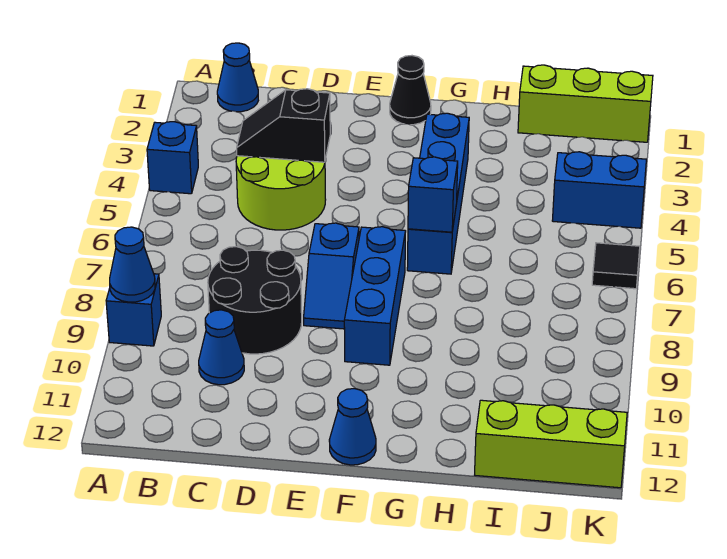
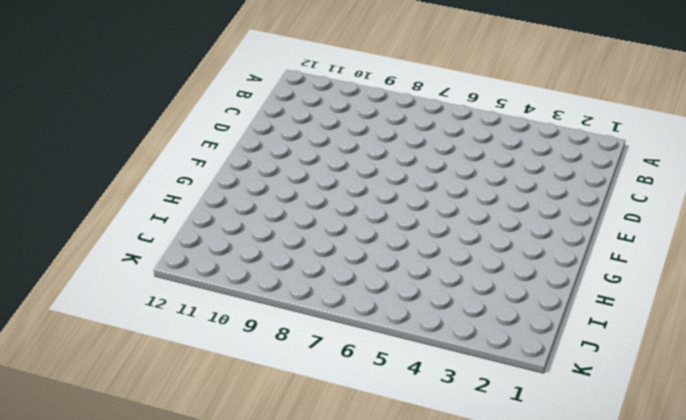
none -> blue 1x1 brick [147,122,198,194]
none -> blue 1x1 brick [106,274,161,346]
none -> blue 1x1 cone [217,43,258,112]

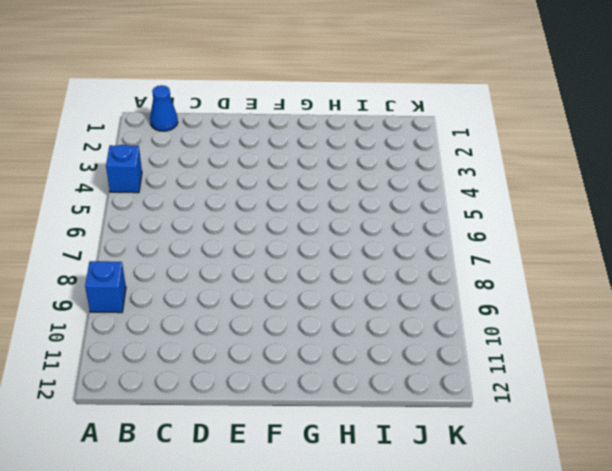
none -> lime 2x2 round brick [236,156,326,230]
none -> black 2x2 round brick [208,247,302,354]
none -> blue 1x1 cone [199,310,244,385]

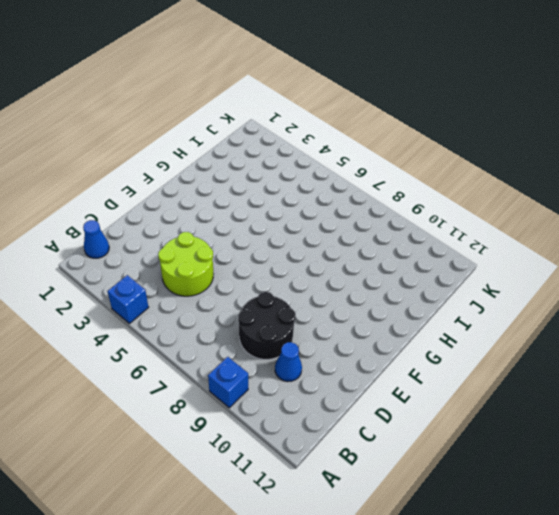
none -> blue 1x2 slope [304,223,359,329]
none -> black 1x1 cone [390,56,431,125]
none -> blue 1x3 brick [344,227,406,365]

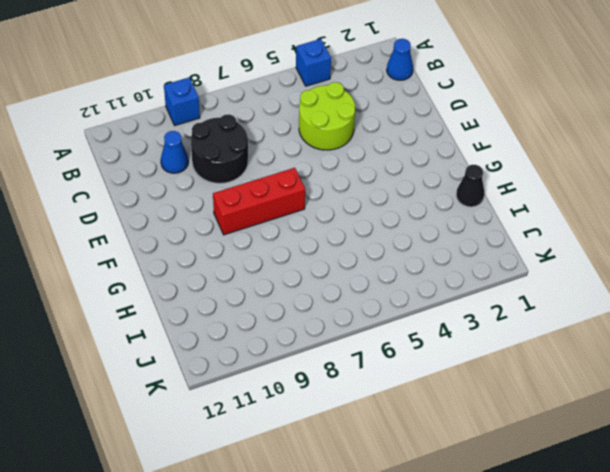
red 1x3 brick [213,168,305,235] -> blue 1x3 brick [344,227,406,365]
black 1x1 cone [456,165,484,207] -> black 1x1 cone moved to [390,56,431,125]
none -> blue 1x2 slope [304,223,359,329]
none -> blue 1x1 cone [329,389,376,465]
none -> blue 1x4 brick [407,113,469,274]

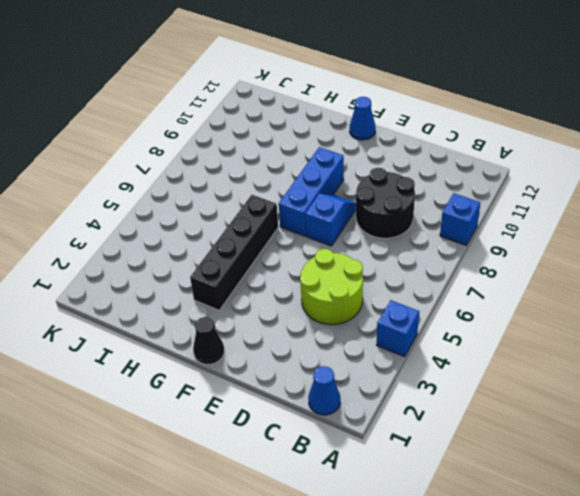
black 1x4 brick [190,195,278,310] -> blue 1x4 brick [407,113,469,274]
none -> blue 1x1 cone [199,310,244,385]
none -> lime 1x3 brick [518,65,653,142]
none -> lime 1x3 brick [475,400,627,488]

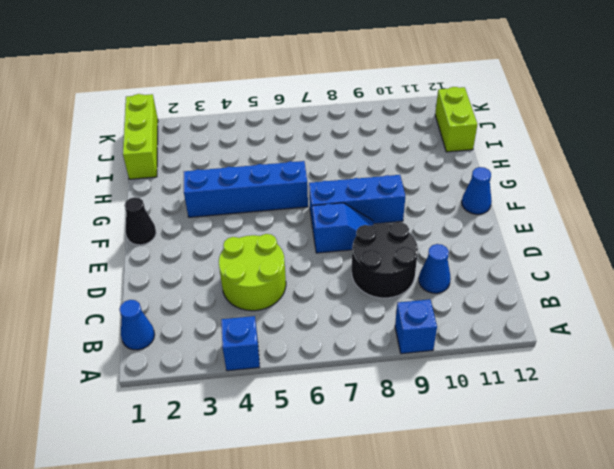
lime 1x2 brick [435,87,477,152] -> lime 1x3 brick [475,400,627,488]
none -> blue 1x2 brick [552,152,646,228]
none -> black 1x1 tile [592,243,640,289]
none -> blue 1x1 cone [110,227,155,302]

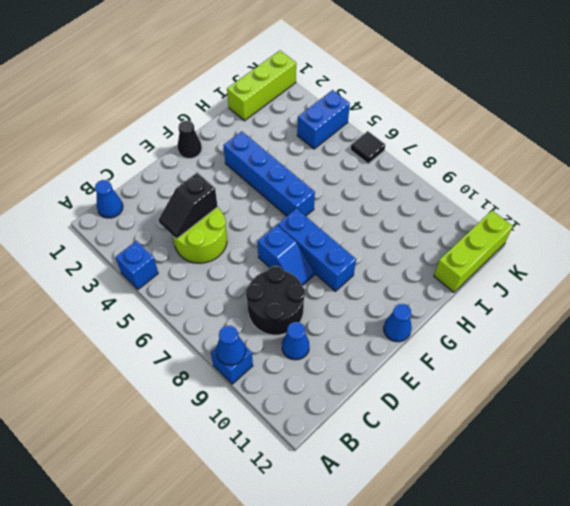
none -> blue 1x1 brick [408,157,458,232]

